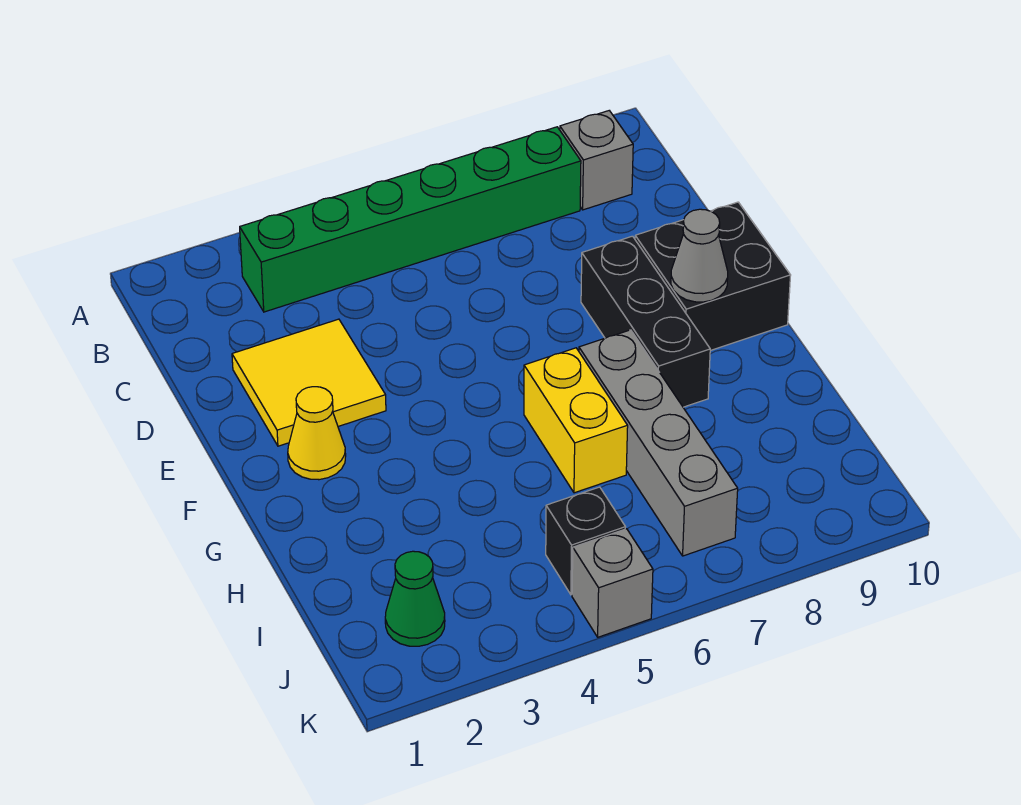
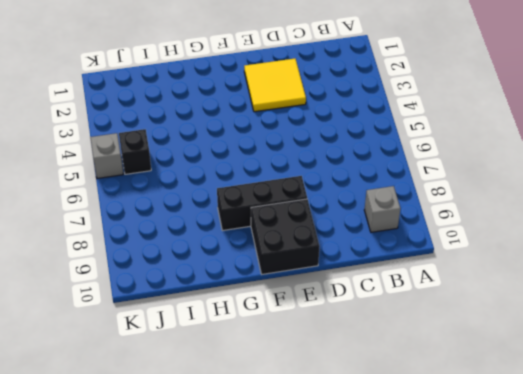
none -> green 1x6 brick [240,127,581,312]
none -> yellow 1x1 cone [288,387,346,480]
none -> yellow 1x2 brick [524,348,628,493]

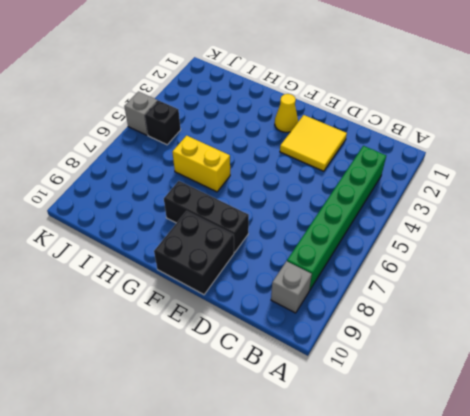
none -> grey 1x4 brick [579,330,738,556]
none -> green 1x1 cone [385,551,445,646]
none -> grey 1x1 cone [671,209,728,302]

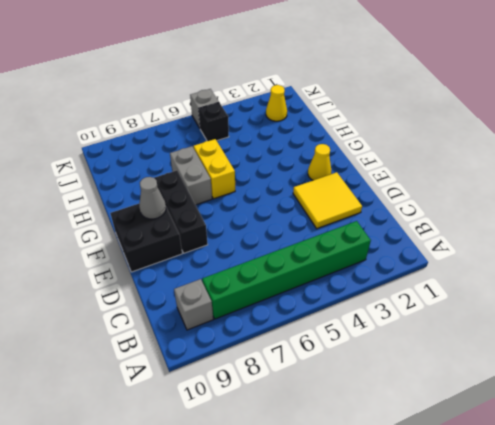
grey 1x2 brick [170,146,212,205] -> grey 1x4 brick [579,330,738,556]
yellow 1x1 cone [266,85,287,121] -> green 1x1 cone [385,551,445,646]

